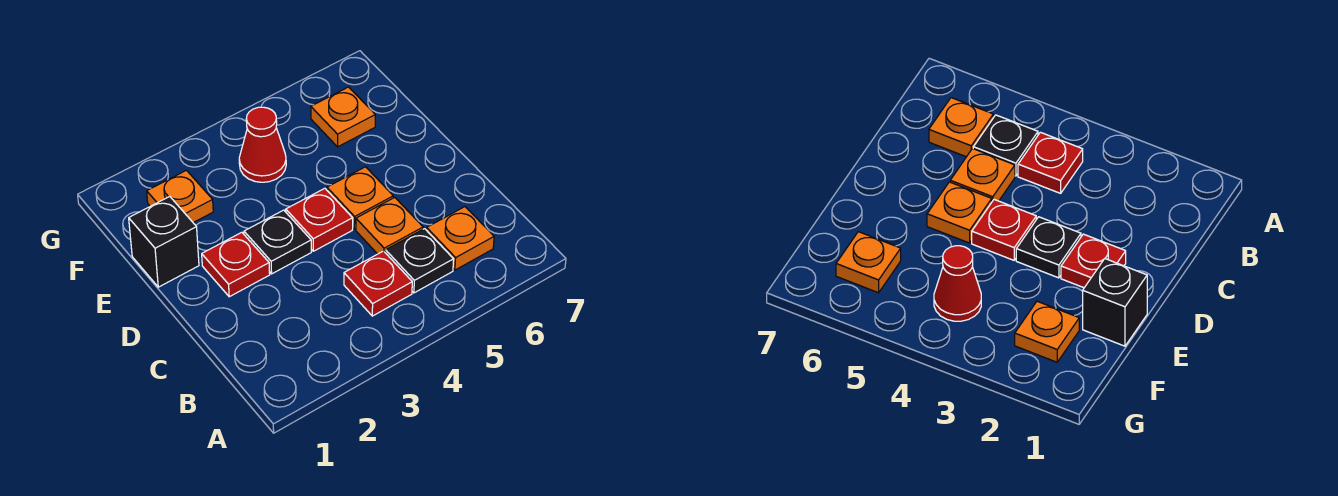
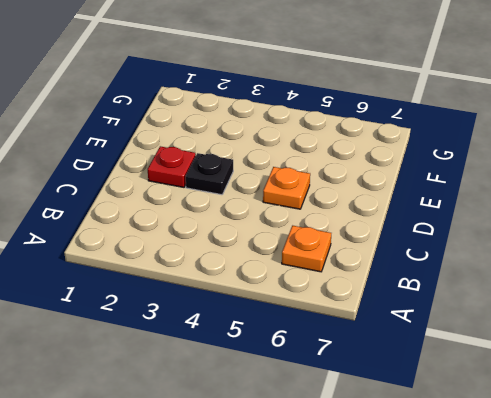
none -> red 1x1 plate [344,251,412,316]
none -> black 1x1 plate [386,229,454,293]
none -> orange 1x1 plate [356,197,423,254]

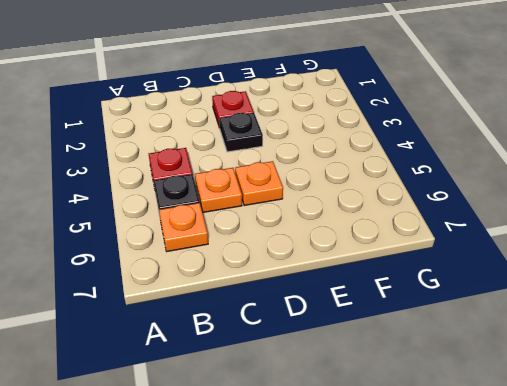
none -> red 1x1 plate [286,188,353,251]
none -> black 1x1 brick [129,197,199,287]
none -> orange 1x1 plate [147,170,213,223]

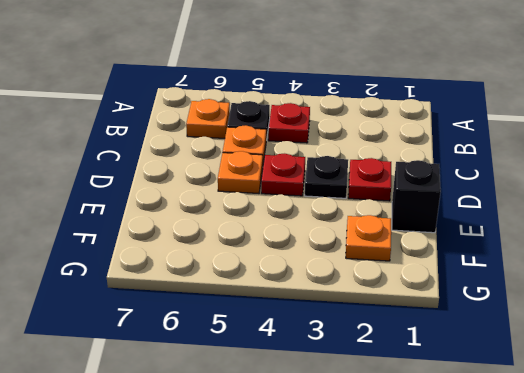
none -> red 1x1 cone [239,107,286,182]
none -> orange 1x1 plate [311,87,375,147]

